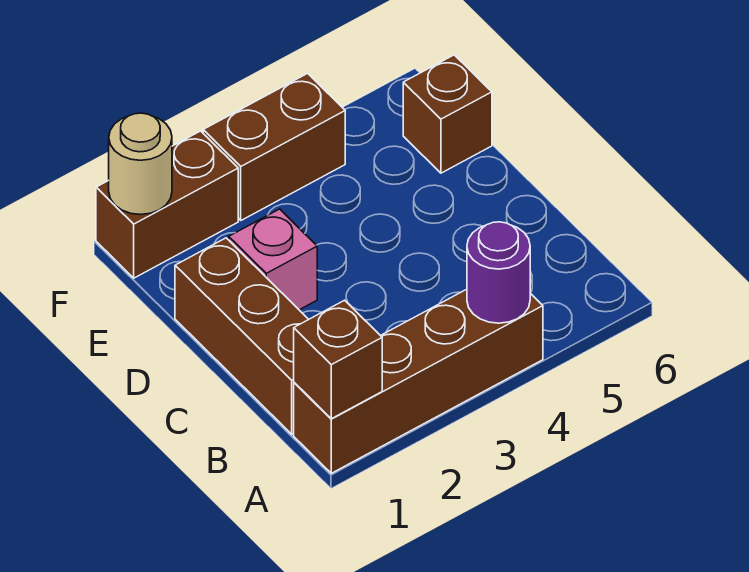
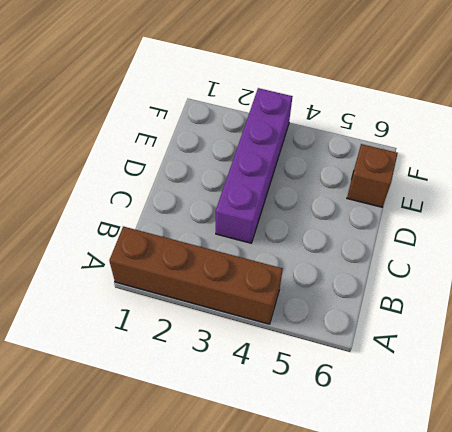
purple 1x4 brick [216,88,293,243] -> brown 1x2 brick [203,73,345,220]
none -> brown 1x3 brick [175,238,309,434]
none -> pink 1x1 brick [229,209,317,310]

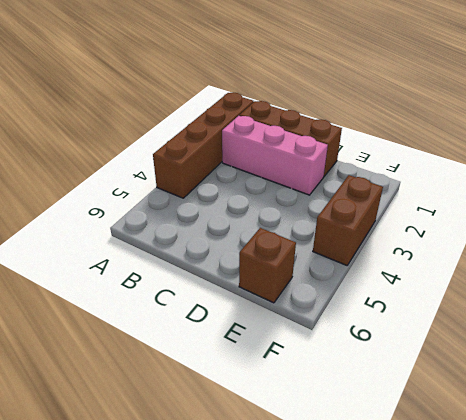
pink 1x3 brick [222,116,328,195] -> pink 1x1 brick [229,209,317,310]
none -> brown 1x2 brick [96,131,238,278]
none -> brown 1x1 brick [294,300,382,419]

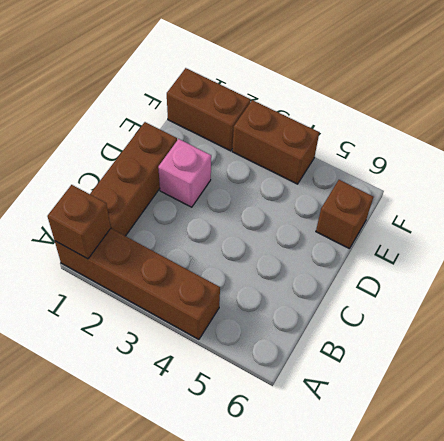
none -> purple 1x1 round brick [467,222,530,323]
none -> tan 1x1 round brick [109,113,172,215]

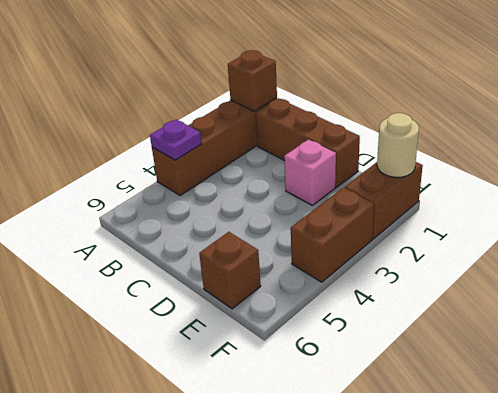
purple 1x1 plate [150,119,202,160] -> purple 1x1 round brick [467,222,530,323]

